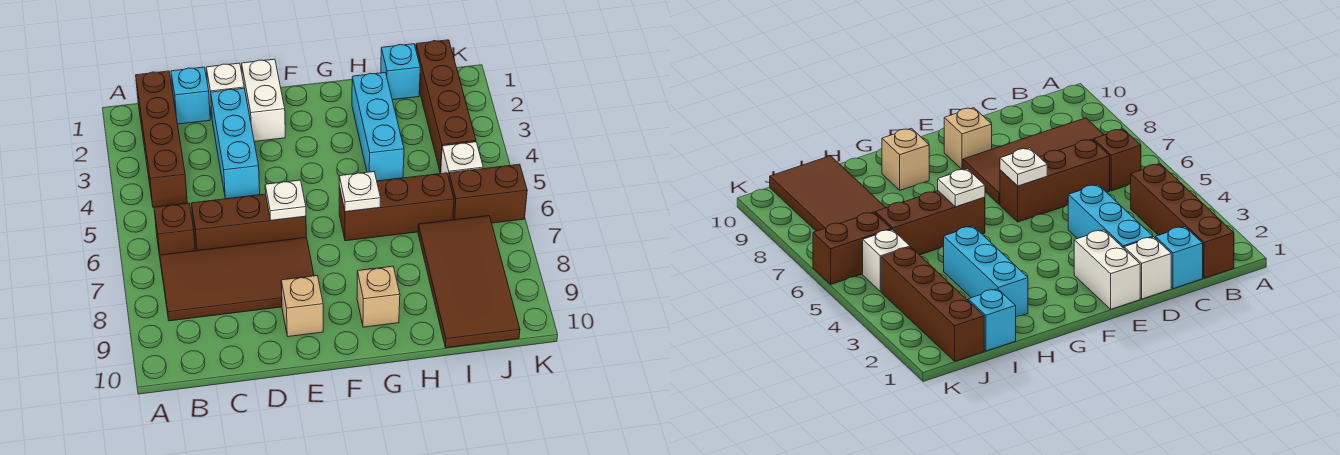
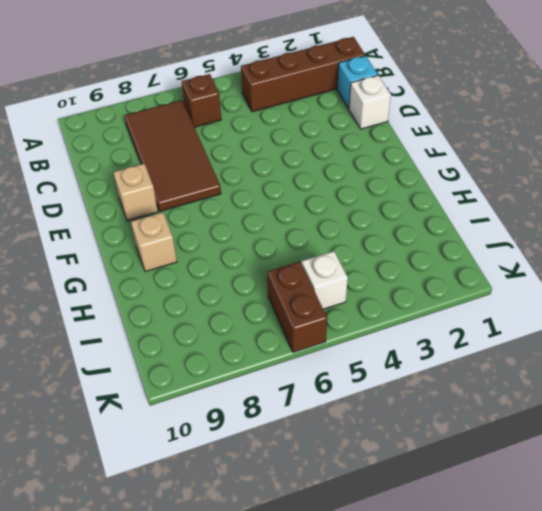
none -> brown 1x3 brick [191,194,306,251]
none -> cyan 1x3 brick [211,88,260,199]
none -> white 1x2 brick [242,59,285,142]

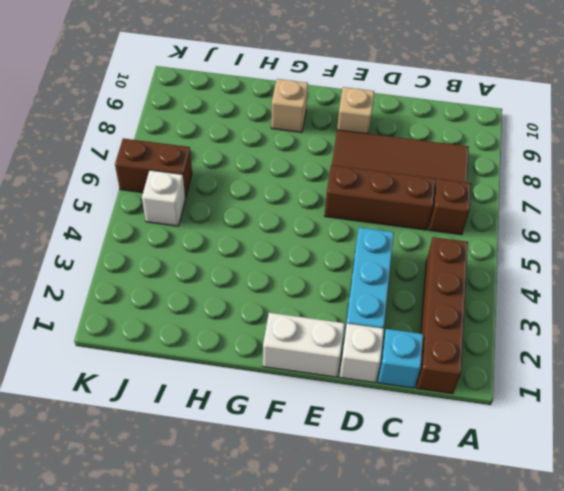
white 1x2 brick [263,313,345,377] -> white 1x2 brick turned to [242,59,285,142]
none -> brown 1x3 brick [339,173,454,241]
none -> cyan 1x3 brick [352,73,404,181]
none -> cyan 1x1 brick [381,44,420,100]

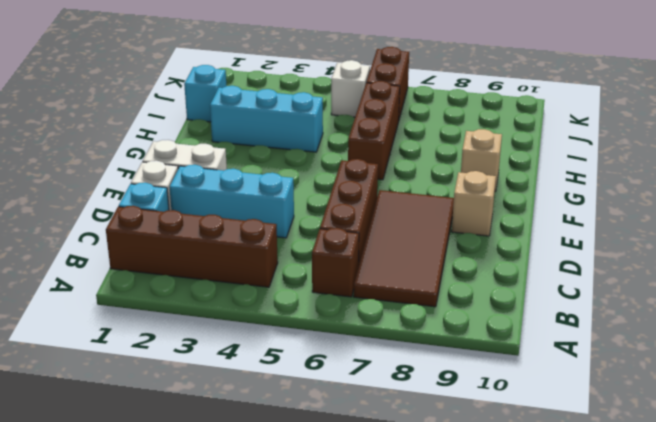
none -> brown 2x4 tile [418,216,520,348]
none -> brown 1x4 brick [416,40,476,173]
none -> white 1x1 plate [265,180,306,220]

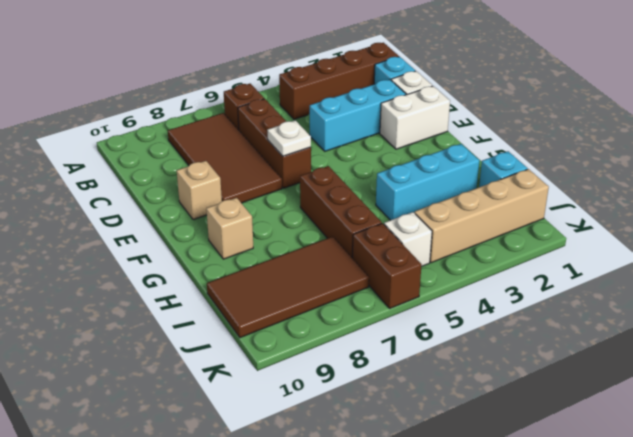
tan 1x4 brick [415,169,549,263] -> brown 1x4 brick [416,40,476,173]
none -> white 1x1 plate [339,172,381,212]

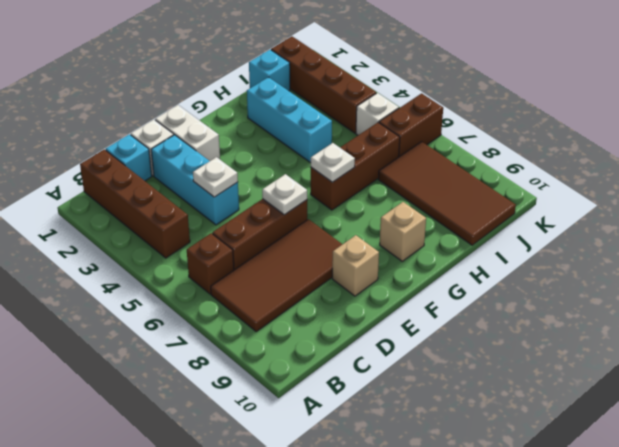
white 1x1 plate [193,157,238,197] -> none

